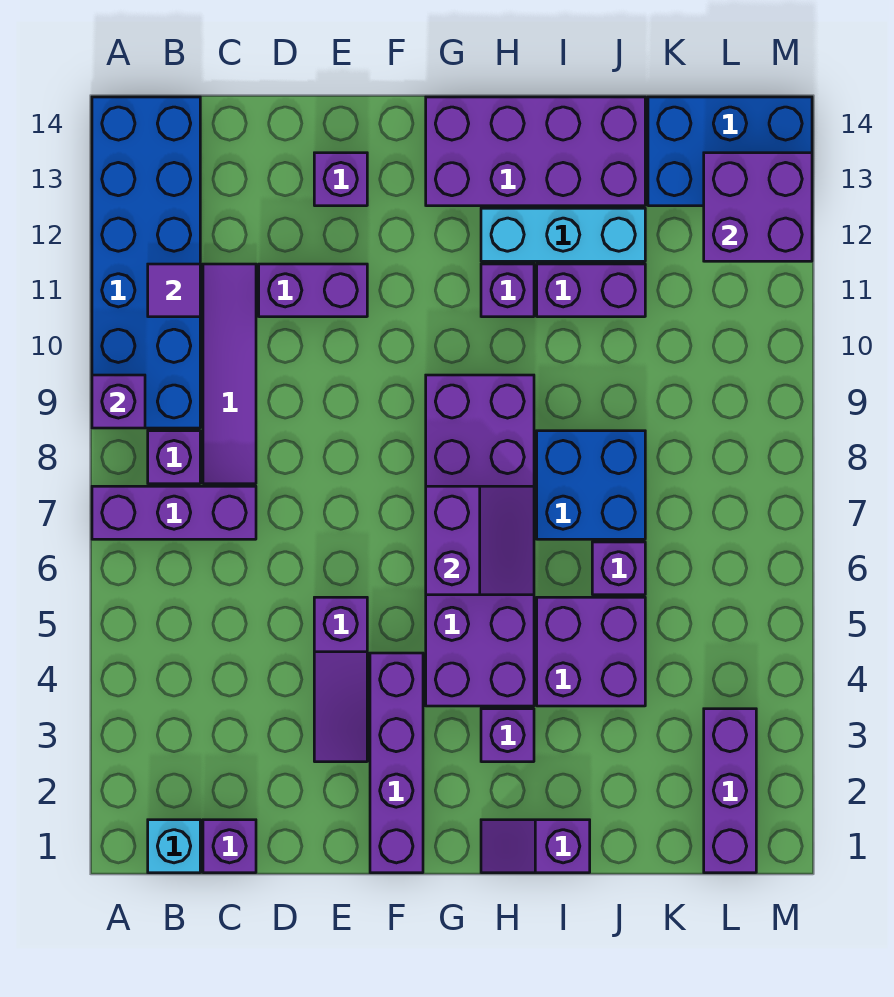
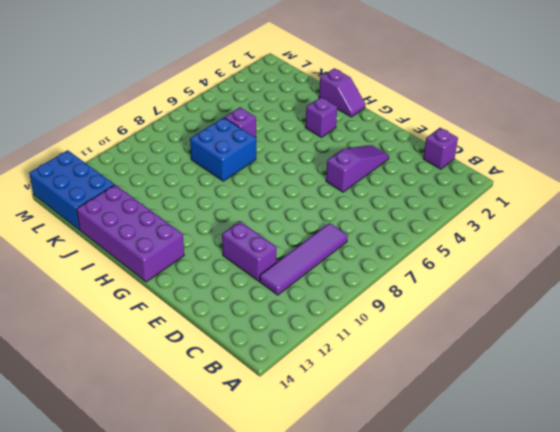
none -> purple 1x3 brick [92,486,256,539]
none -> blue 2x6 brick [92,97,200,428]
none -> cyan 1x1 brick [148,820,200,873]

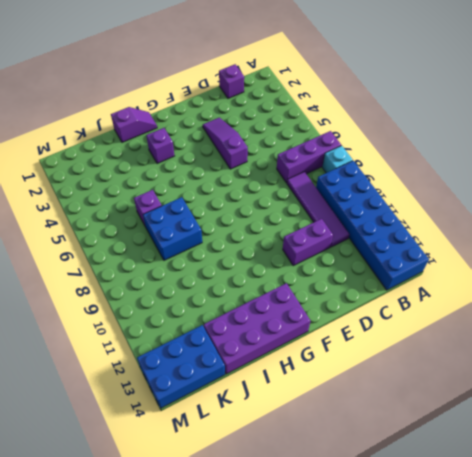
cyan 1x1 brick [322,145,353,173] -> cyan 1x1 brick moved to [148,820,200,873]
none -> purple 1x1 brick [148,431,200,484]
none -> purple 1x1 brick [314,153,367,206]
none -> purple 1x4 brick [370,653,423,873]

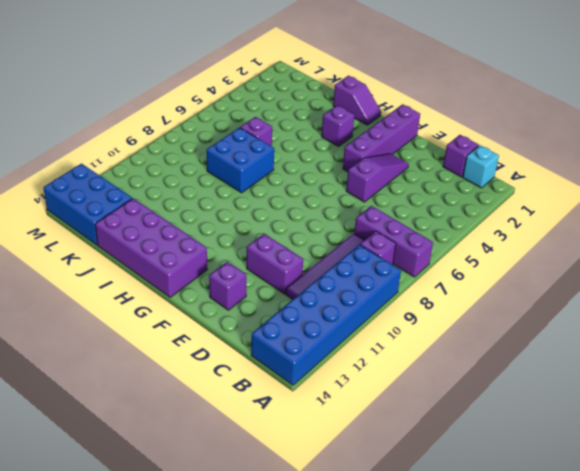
none -> purple 2x6 brick [426,375,534,706]
none -> purple 1x1 brick [481,264,534,317]
none -> cyan 1x3 brick [481,208,645,261]

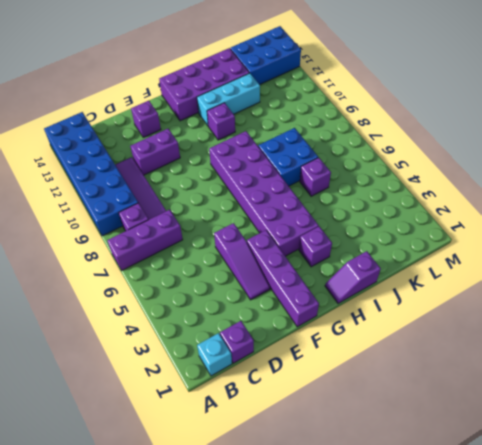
none -> purple 2x2 brick [537,597,645,706]
none -> purple 1x2 brick [537,264,645,317]
none -> purple 1x3 brick [704,709,756,873]

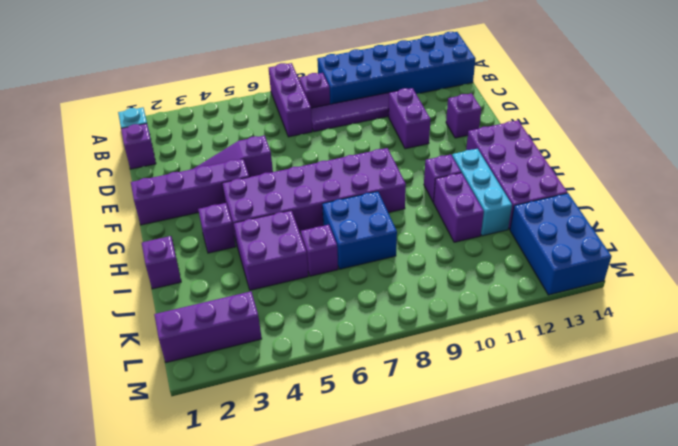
none -> purple 1x1 brick [92,375,145,428]
none -> purple 1x1 tile [148,264,200,317]
none -> purple 2x2 slope [426,486,534,595]

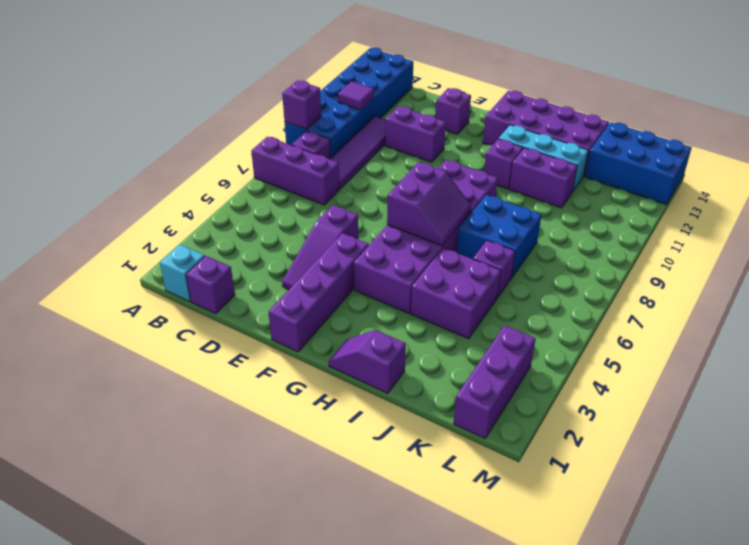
none -> purple 1x1 brick [481,709,534,762]
none -> purple 2x2 brick [704,153,812,261]

